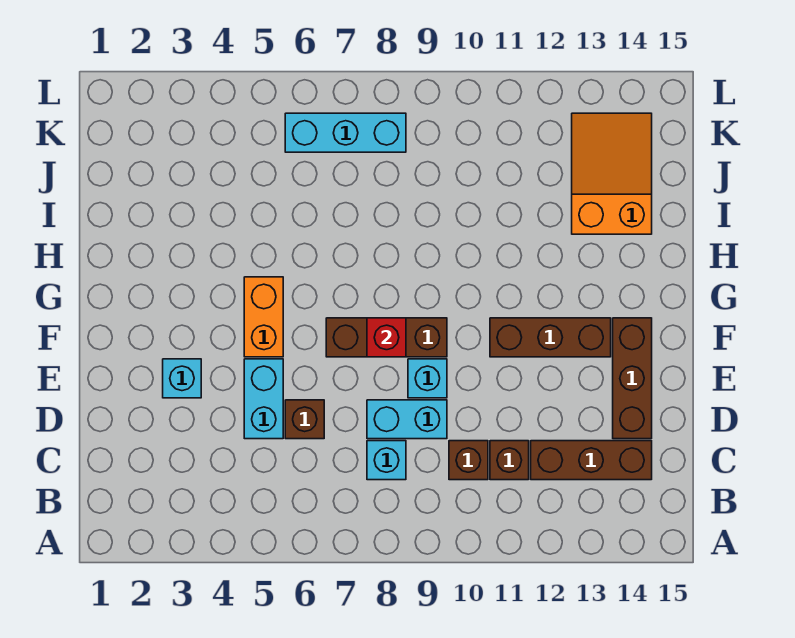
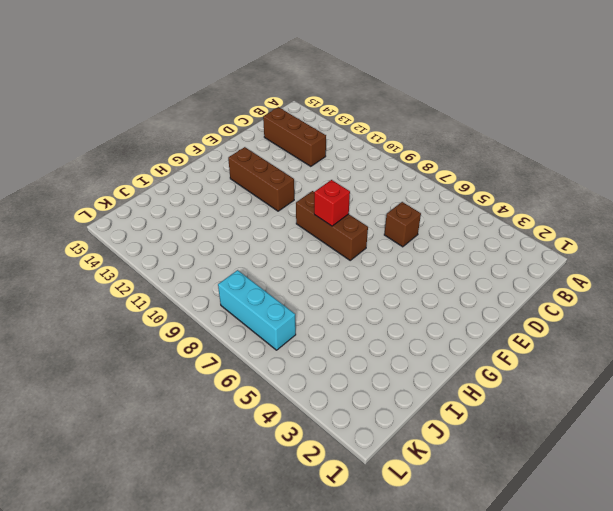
none -> cyan 1x1 brick [367,441,406,480]
none -> brown 1x1 brick [449,441,488,480]
none -> brown 1x1 brick [490,441,529,480]

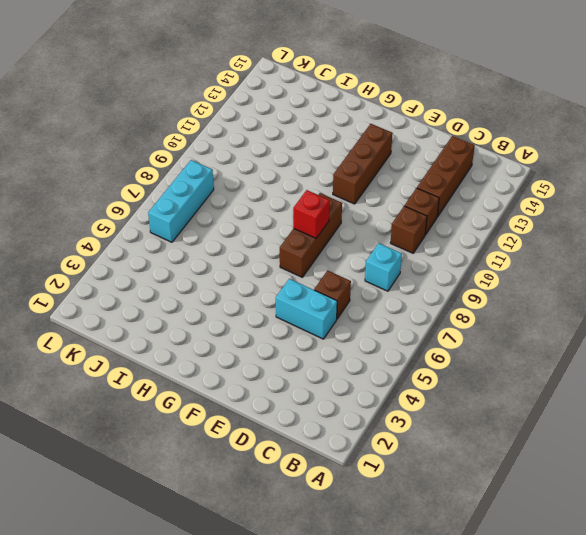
none -> cyan 1x2 brick [367,400,447,439]
none -> brown 1x3 brick [613,318,652,439]
none -> cyan 1x1 brick [163,359,201,398]

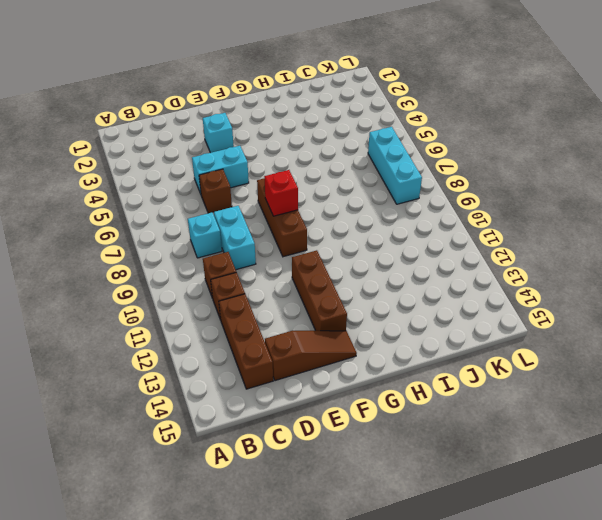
brown 1x3 slope [265,331,357,381] -> brown 1x3 brick [613,318,652,439]
none -> cyan 1x1 brick [408,359,447,398]
none -> orange 1x2 brick [244,277,283,357]
none -> orange 2x3 slope [572,113,652,234]

